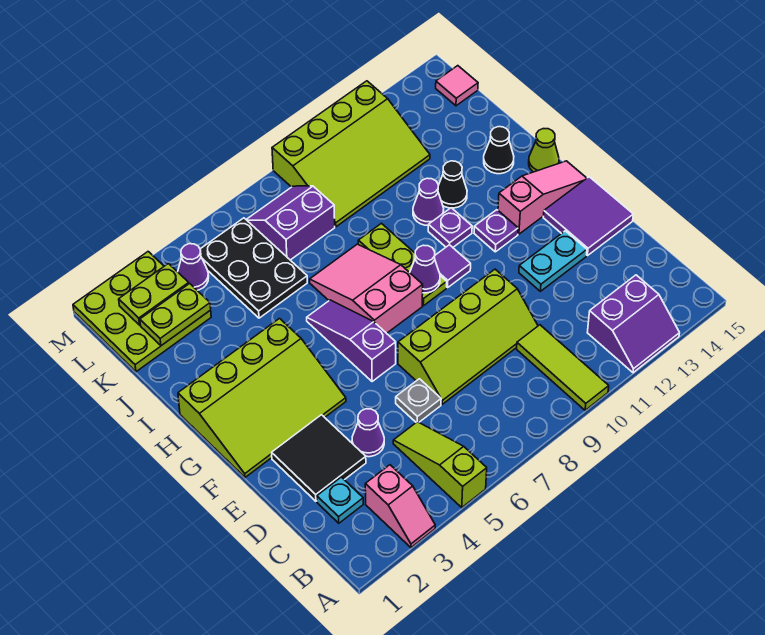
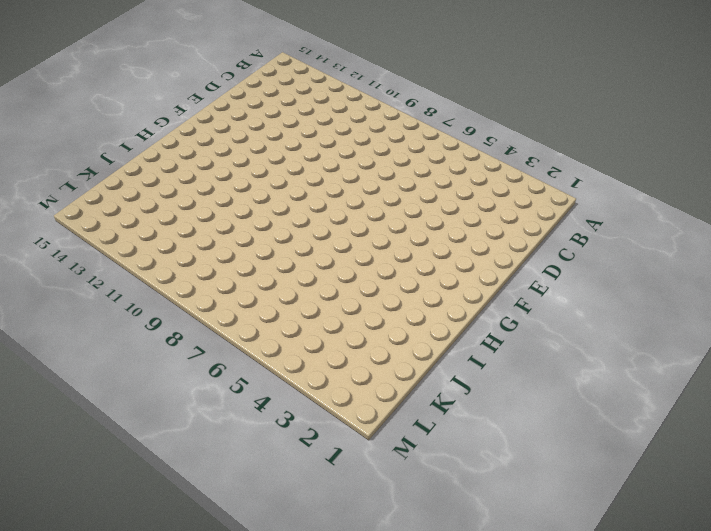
none -> pink 1x2 slope [365,465,435,548]
none -> lime 1x3 slope [393,422,487,508]
none -> lime 1x3 tile [517,325,609,410]
none -> purple 2x2 slope [587,275,680,373]

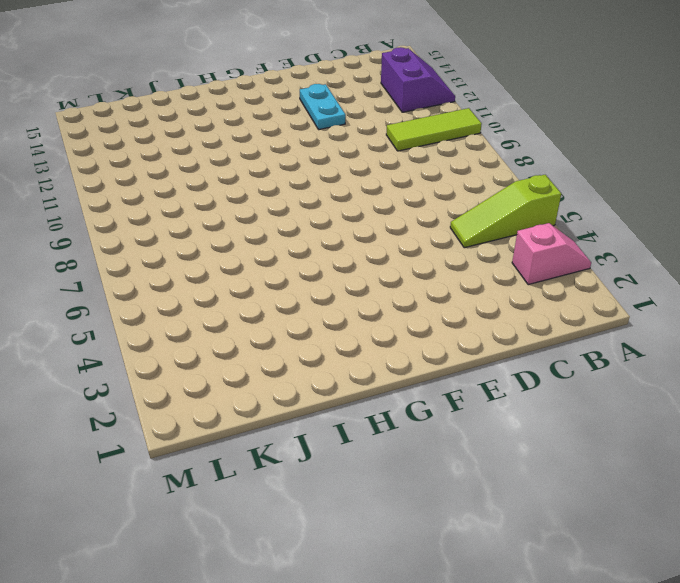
none -> cyan 1x1 plate [317,477,363,523]
none -> black 2x2 tile [272,415,366,501]
none -> purple 1x1 cone [352,409,384,457]
none -> grey 1x1 plate [396,379,441,422]

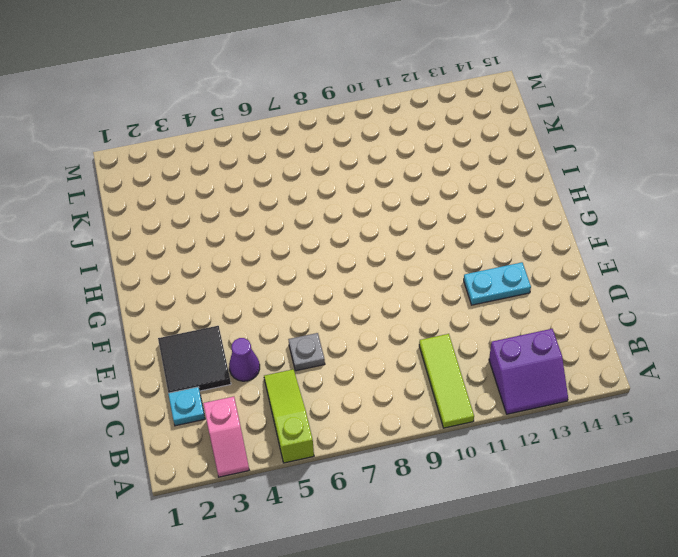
none -> lime 2x4 slope [398,269,538,404]
none -> purple 2x2 tile [543,177,633,256]
none -> lime 3x4 slope [178,319,346,477]
none -> purple 1x3 slope [307,300,396,382]

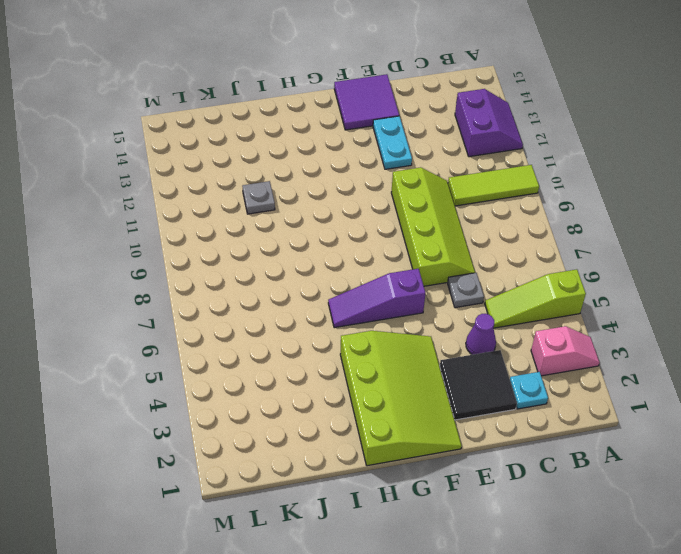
grey 1x1 plate [242,181,275,214] -> none
none -> pink 2x3 slope [310,244,423,333]
none -> lime 1x3 plate [358,223,447,306]
none -> purple 1x1 tile [435,245,471,288]
none -> purple 1x1 plate [474,210,518,252]

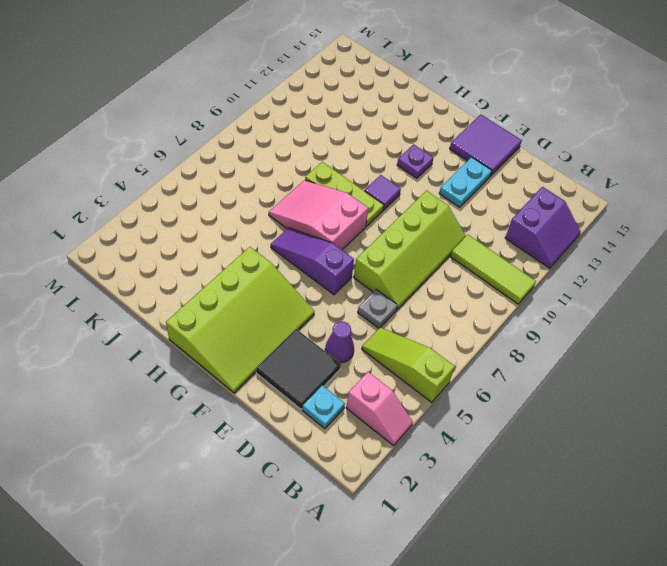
none -> pink 1x3 slope [498,161,587,234]
none -> purple 1x1 plate [428,208,472,247]
none -> lime 1x1 cone [529,129,559,172]
none -> purple 1x1 cone [413,178,444,225]

